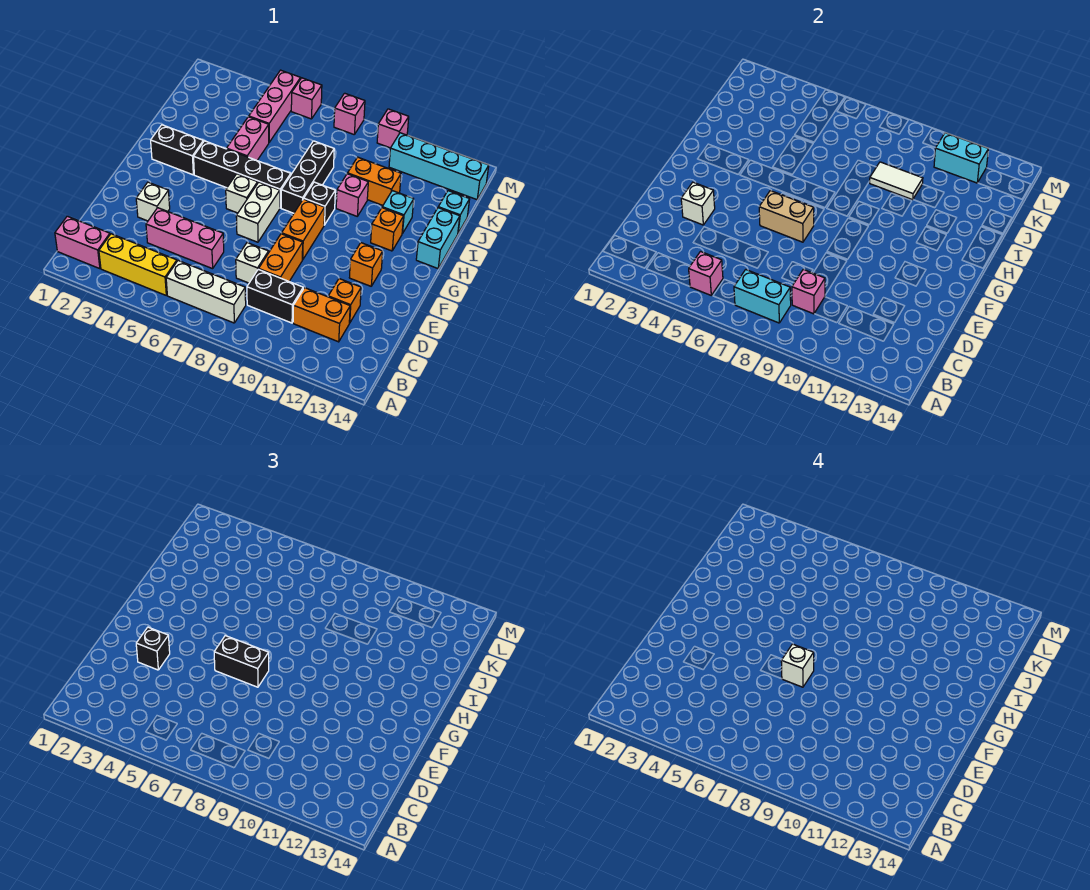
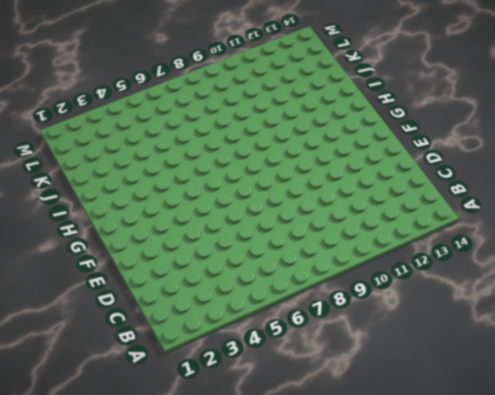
none -> pink 1x2 brick [55,216,110,269]
none -> yellow 1x3 brick [99,234,177,295]
none -> white 1x3 brick [166,261,246,323]
none -> black 1x2 brick [247,269,303,323]

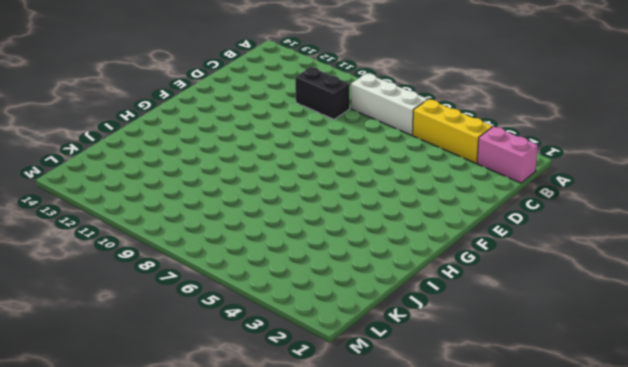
none -> orange 1x2 brick [293,288,350,342]
none -> pink 1x3 brick [146,208,224,269]
none -> white 1x1 brick [236,243,269,283]
none -> orange 1x2 brick [259,234,303,281]

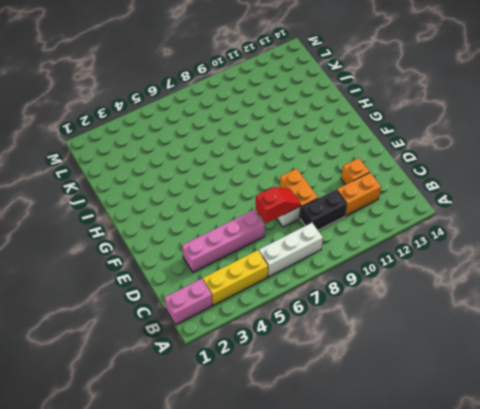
pink 1x4 brick [182,210,265,272] -> pink 1x3 brick [146,208,224,269]
red 1x2 slope [256,187,301,223] -> none
none -> white 1x1 brick [136,182,170,221]
none -> white 1x2 brick [236,182,280,242]
none -> orange 1x2 brick [282,199,325,260]
none -> orange 1x1 brick [349,243,383,286]

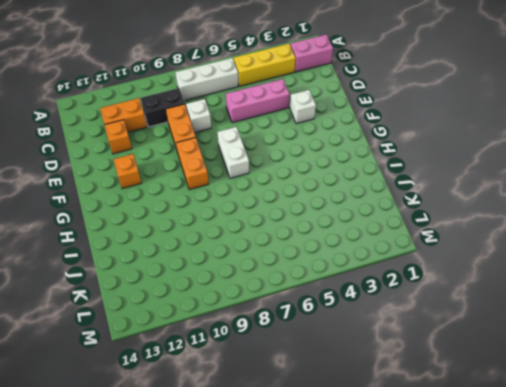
none -> white 1x1 brick [226,174,258,213]
none -> black 1x2 brick [151,125,203,175]
none -> black 1x4 brick [194,141,291,208]
none -> black 1x3 brick [281,141,334,213]

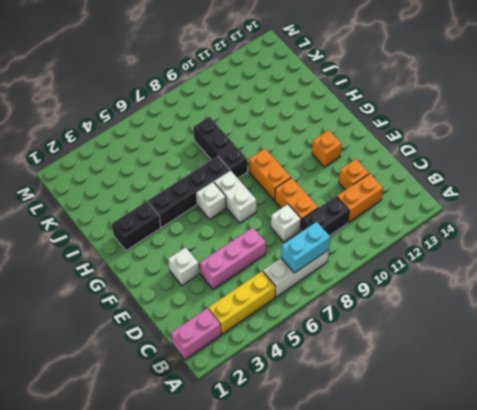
none -> black 1x1 brick [304,182,335,225]
none -> orange 1x1 brick [371,208,404,251]
none -> cyan 1x2 brick [416,208,460,268]
none -> pink 1x2 brick [227,117,269,161]

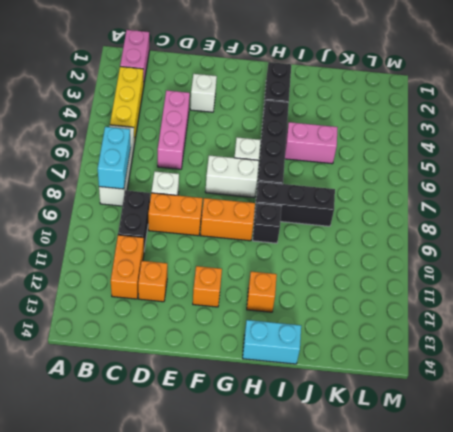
none -> pink 1x1 brick [336,174,368,216]
none -> cyan 1x1 brick [382,191,414,234]
none -> orange 1x2 brick [348,157,401,205]
none -> cyan 1x1 brick [438,191,470,233]

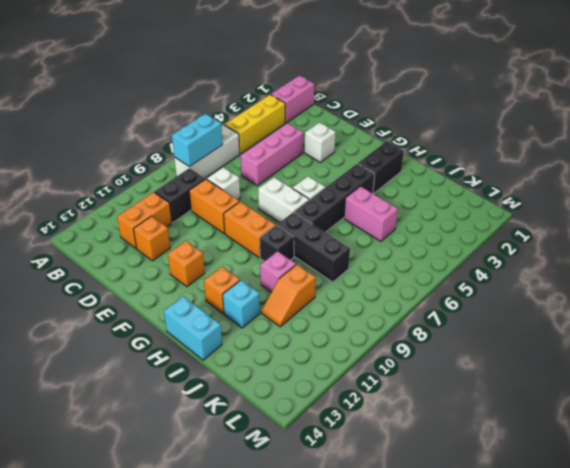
orange 1x2 slope [262,264,316,327] -> orange 1x2 brick [348,157,401,205]
none -> cyan 1x1 brick [438,191,470,233]
none -> pink 1x3 brick [249,70,301,142]
none -> cyan 1x4 brick [389,133,489,200]
none -> pink 1x1 brick [291,78,322,119]

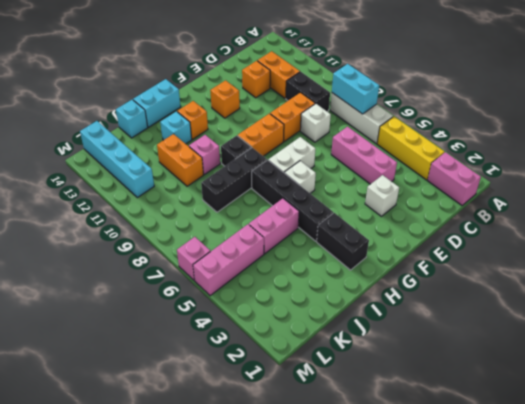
none -> pink 1x1 brick [334,93,365,134]
none -> pink 1x1 brick [377,109,409,148]
none -> pink 1x1 brick [689,252,723,295]
none -> pink 1x1 brick [792,269,825,314]

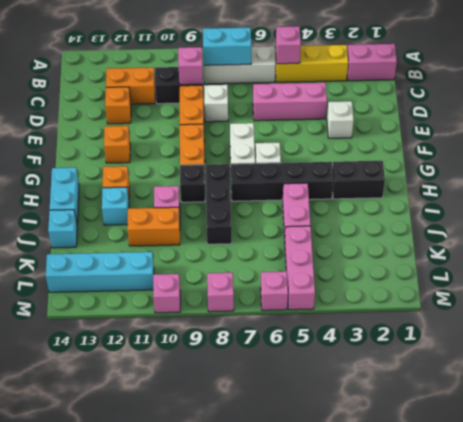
none -> white 1x1 brick [681,182,715,225]
none -> tan 1x2 brick [759,191,814,242]
none -> white 1x2 tile [870,162,923,200]
none -> cyan 1x2 brick [934,133,988,183]

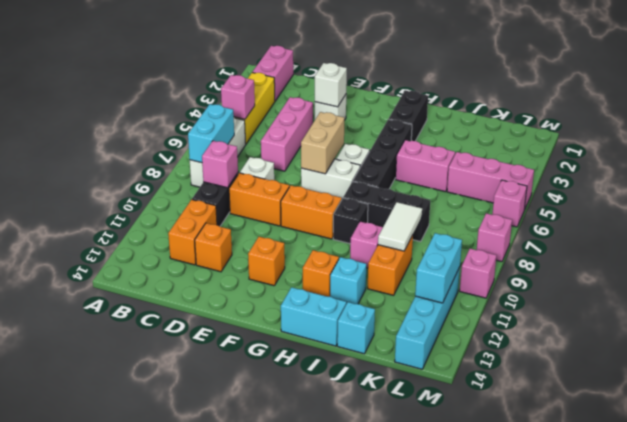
none -> black 1x1 brick [136,627,170,670]
none -> black 1x2 brick [214,636,269,687]
none -> white 1x1 brick [781,644,814,687]

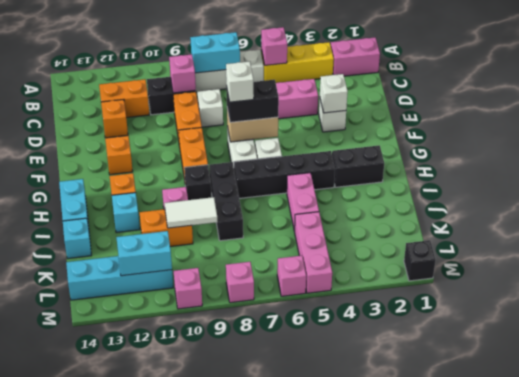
black 1x1 brick [404,240,436,281] -> black 1x1 brick moved to [136,627,170,670]

